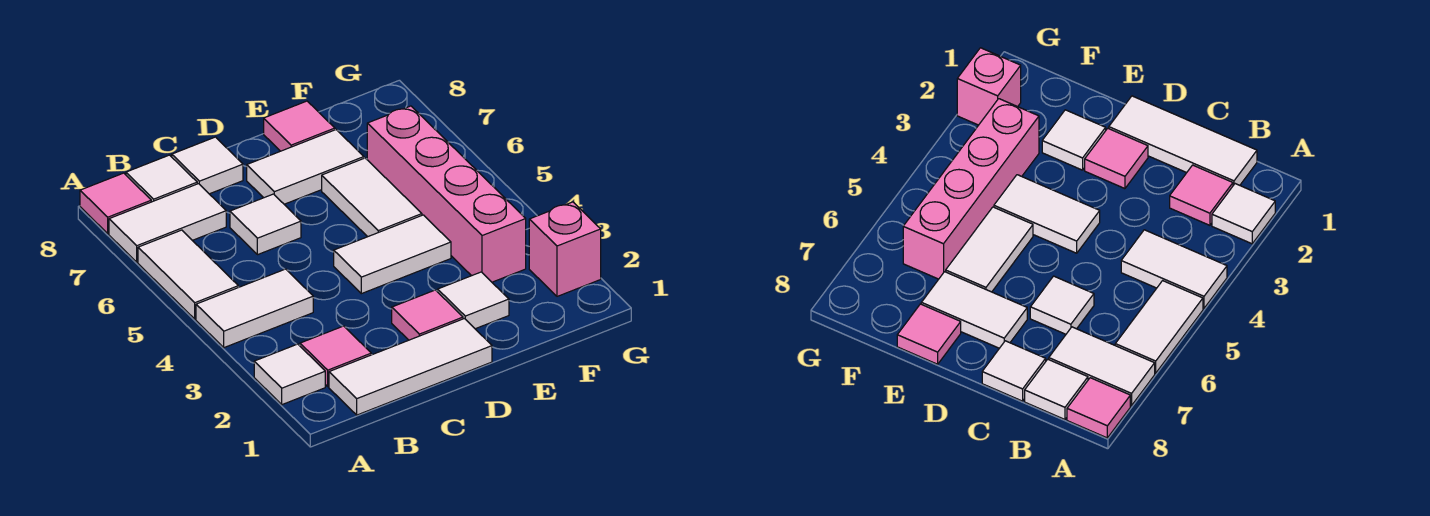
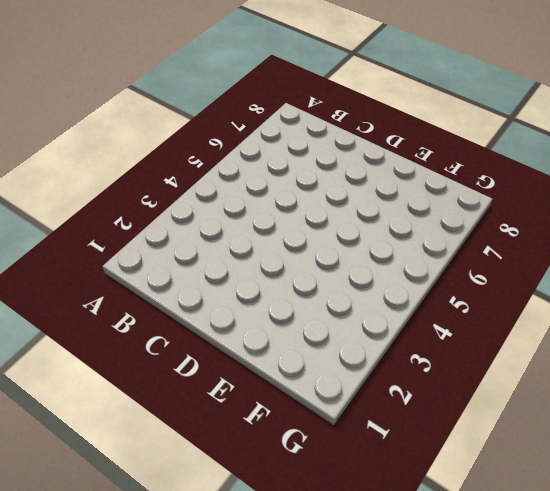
none -> white 1x1 tile [254,344,325,405]
none -> white 1x2 tile [196,269,313,348]
none -> white 1x2 tile [138,230,238,319]

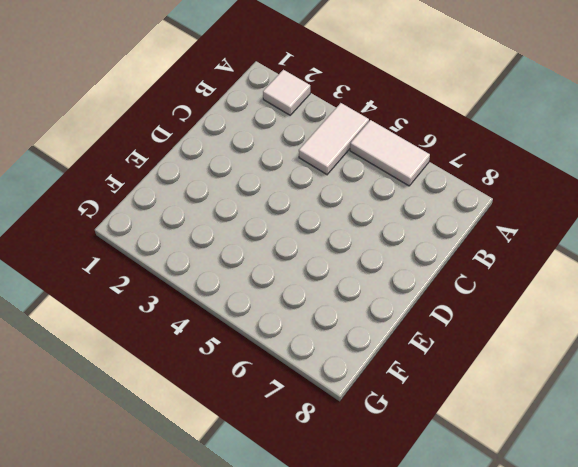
none -> white 1x2 tile [109,184,226,262]
none -> pink 1x1 tile [80,173,151,234]
none -> white 1x3 tile [329,319,492,415]

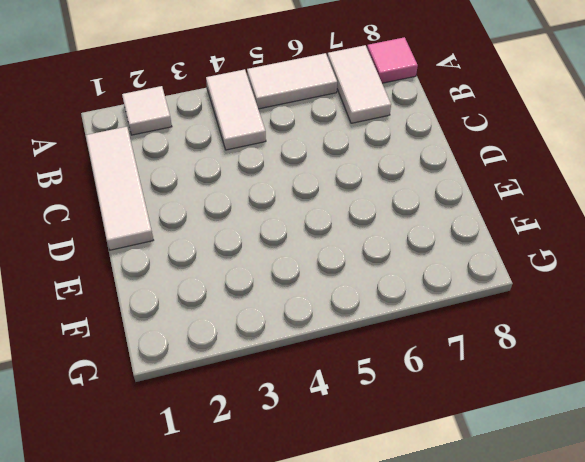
none -> pink 1x1 tile [300,326,371,386]
none -> white 1x1 tile [126,155,197,202]
none -> white 1x1 tile [230,194,301,255]

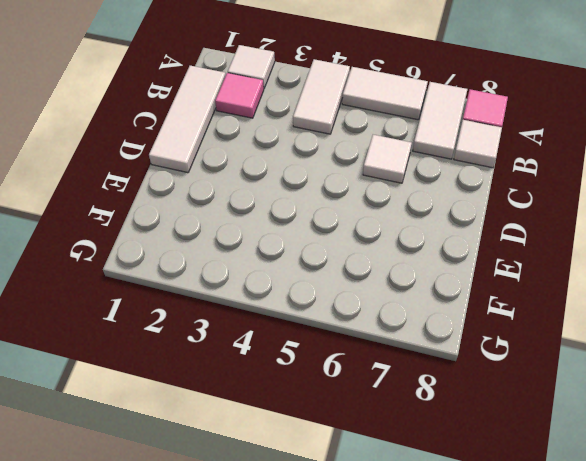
none -> white 1x1 tile [172,137,243,194]
none -> pink 1x1 tile [392,290,463,340]
none -> white 1x2 tile [334,215,451,294]

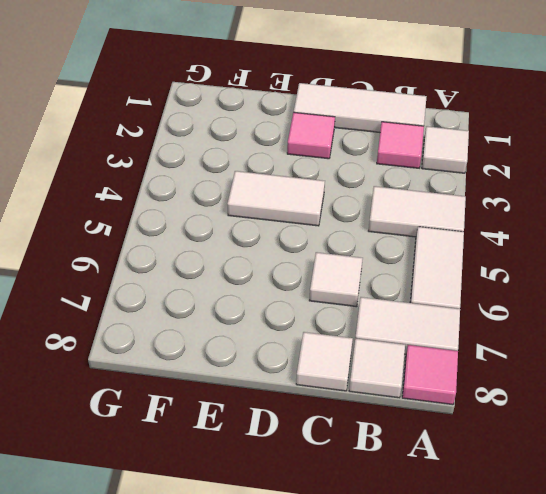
none -> white 1x2 tile [247,130,364,204]
none -> white 1x1 tile [438,272,509,329]
none -> white 1x2 tile [322,158,422,237]

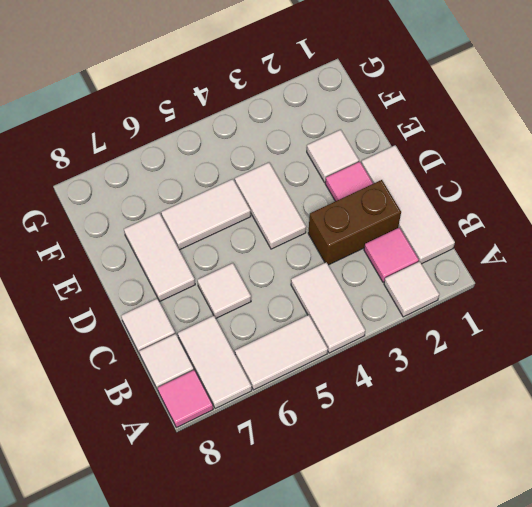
brown 1x2 brick [308,180,401,265] -> none
none -> pink 1x1 tile [264,101,335,151]
none -> pink 1x4 brick [367,106,526,282]
none -> pink 1x1 brick [529,202,601,296]

